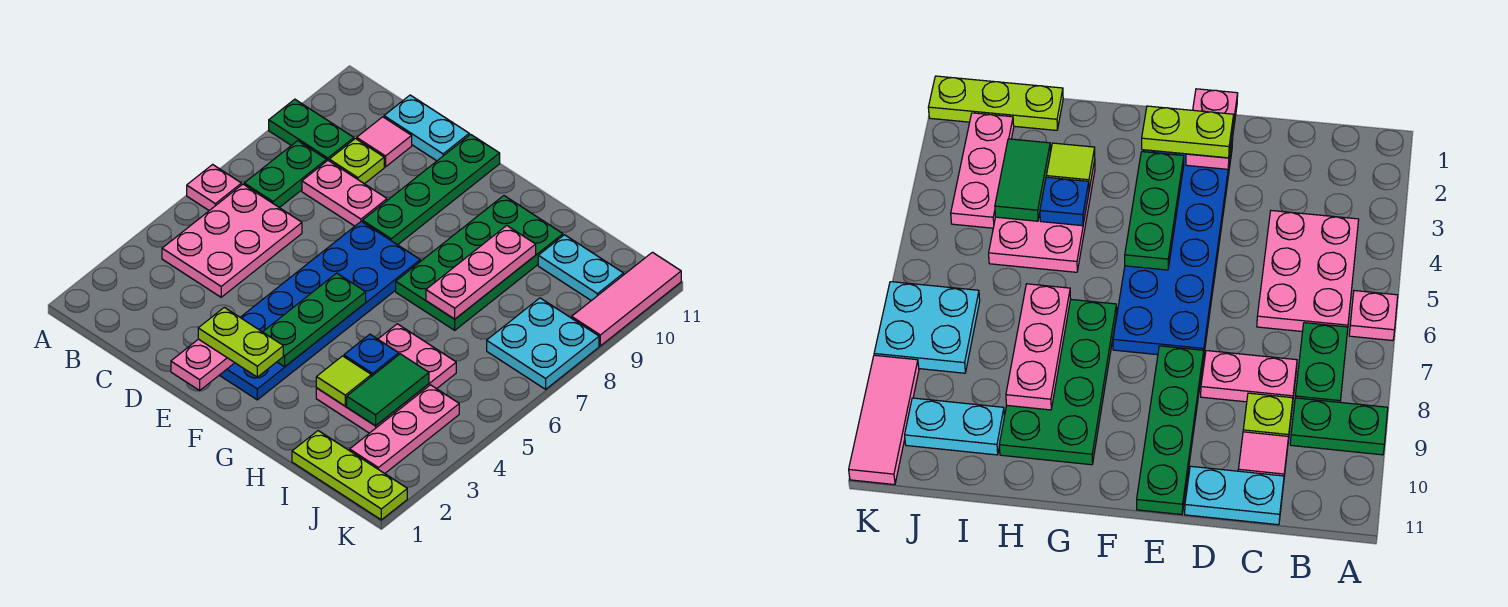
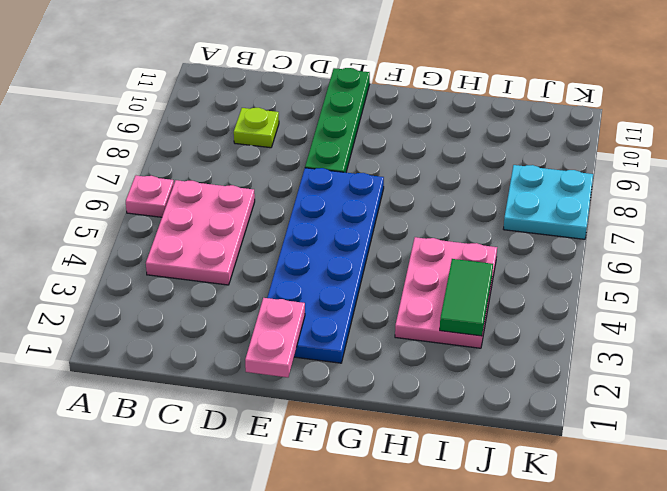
none -> green 1x2 plate [269,99,354,161]
none -> green 1x2 plate [244,141,327,208]
none -> pink 1x2 plate [302,161,387,226]

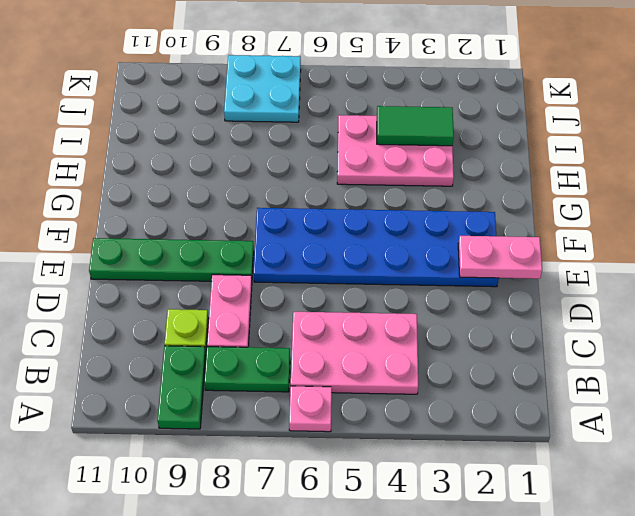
none -> pink 1x1 tile [357,117,412,167]
none -> cyan 1x2 plate [384,95,469,161]
none -> green 2x4 plate [396,196,563,330]

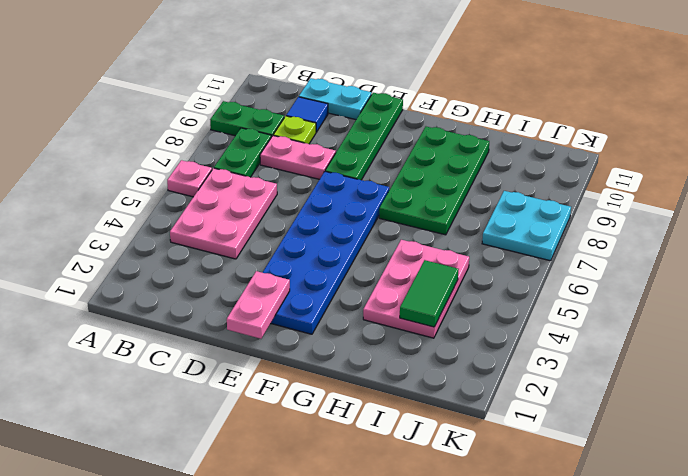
blue 1x1 tile [286,97,328,132] -> pink 1x1 tile [357,117,412,167]
none -> lime 1x3 plate [292,431,407,520]
none -> cyan 1x2 plate [538,235,624,301]
none -> pink 1x3 plate [350,385,459,473]

